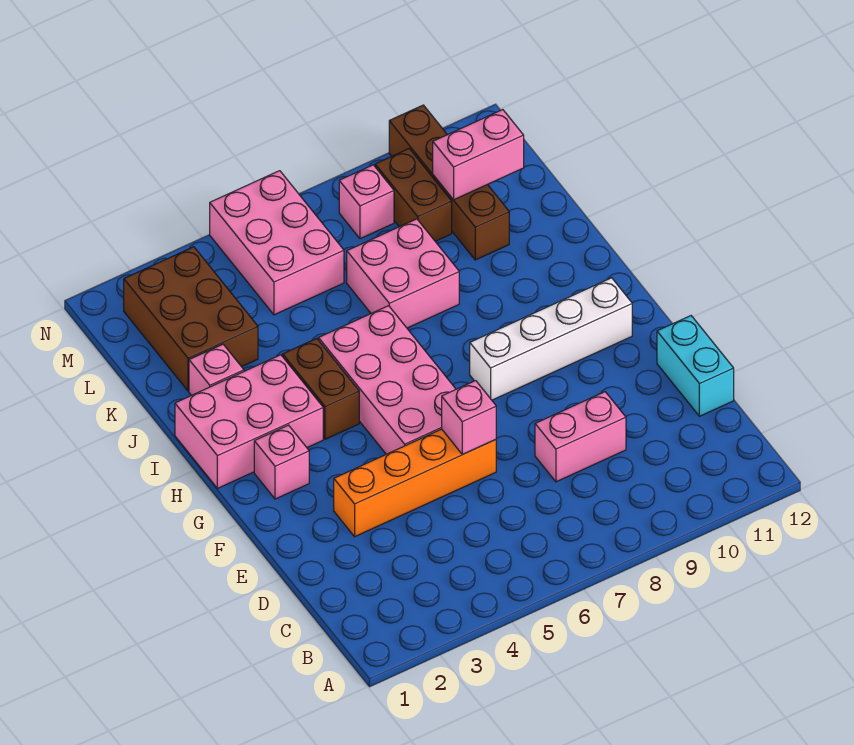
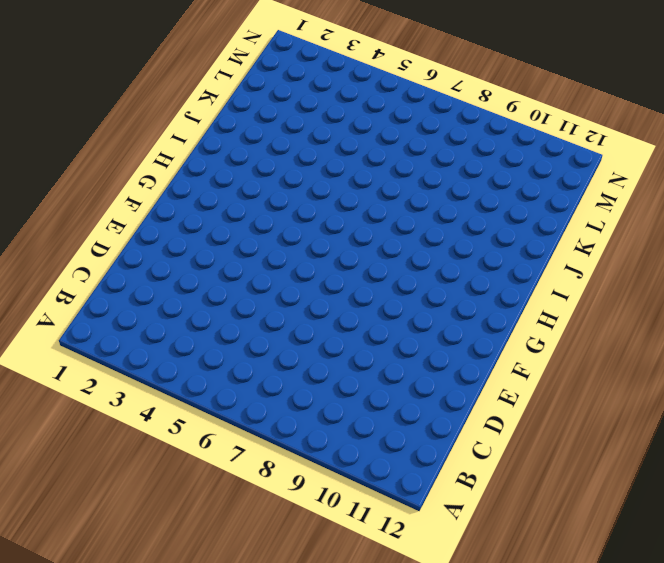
none -> pink 1x2 brick [535,392,626,482]
none -> cyan 1x2 brick [657,316,734,416]
none -> orange 1x4 brick [334,429,496,537]

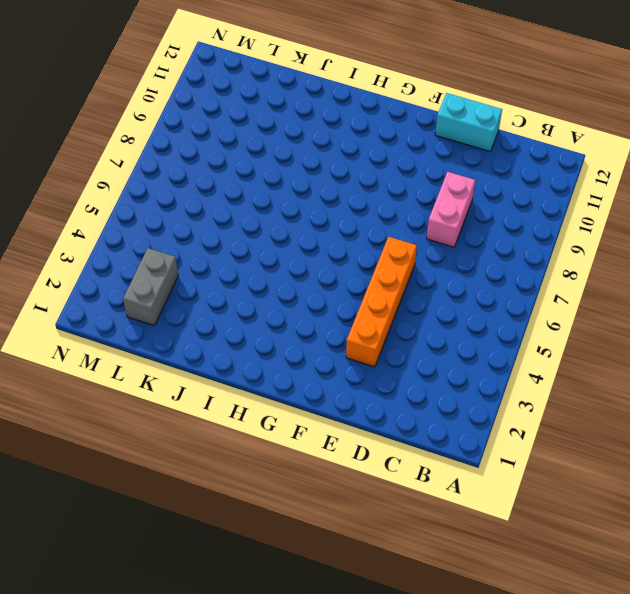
grey 1x2 brick [123,248,178,326] -> brown 2x3 brick [124,247,258,391]
none -> pink 2x4 brick [319,306,456,454]
none -> pink 1x1 brick [254,425,309,499]
none -> white 1x4 brick [470,278,632,400]

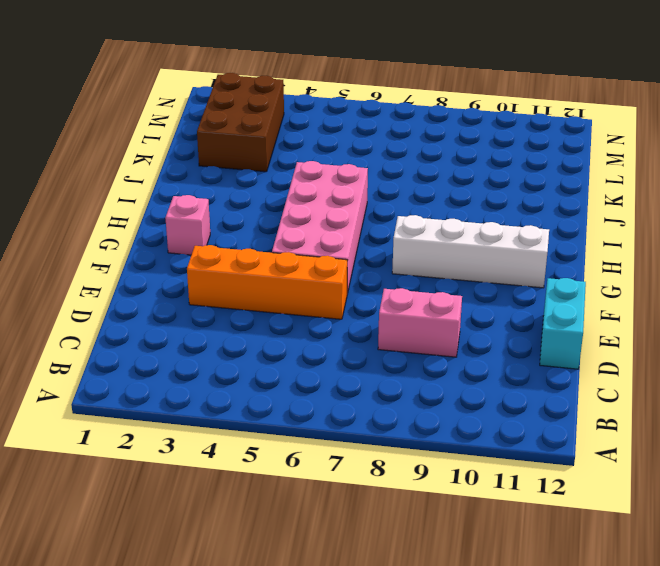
none -> pink 2x3 brick [175,355,323,488]
none -> brown 1x2 brick [283,338,359,439]
none -> pink 1x1 brick [189,344,244,395]

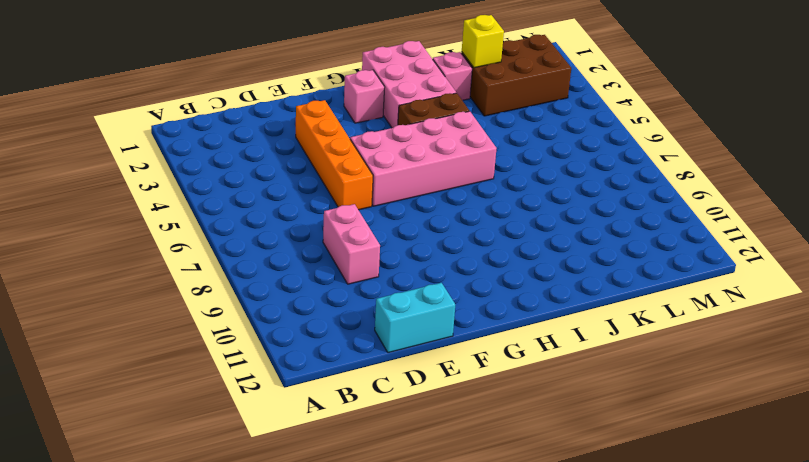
yellow 1x1 brick [462,15,504,68] -> none
none -> white 1x4 brick [470,278,632,400]
none -> pink 2x2 brick [347,219,459,328]
none -> brown 1x4 brick [389,105,509,260]

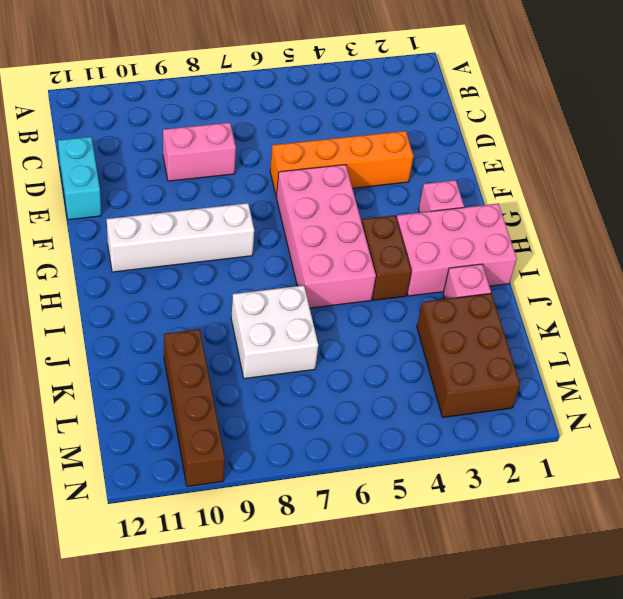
white 2x2 brick [231,285,318,379] -> pink 2x2 brick [347,219,459,328]
none -> pink 2x3 brick [210,171,344,315]
none -> brown 1x2 brick [375,149,452,241]
none -> pink 1x1 brick [339,165,394,239]

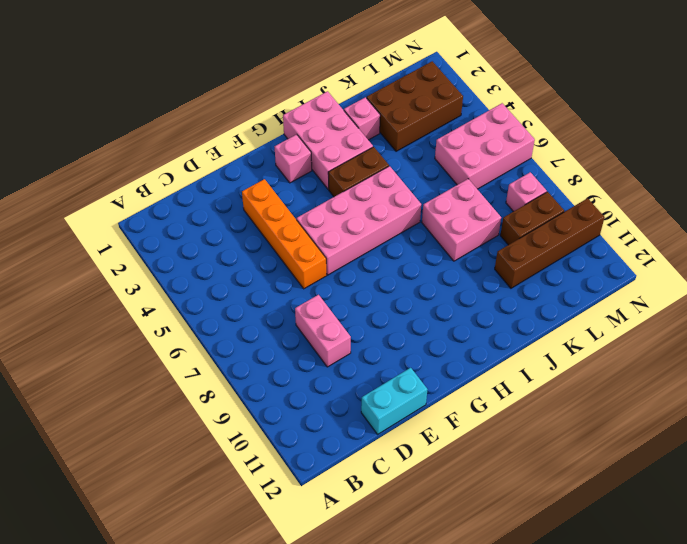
none -> white 1x4 brick [470,278,632,400]
none -> pink 1x1 brick [442,381,496,454]
none -> pink 1x2 brick [433,110,524,200]

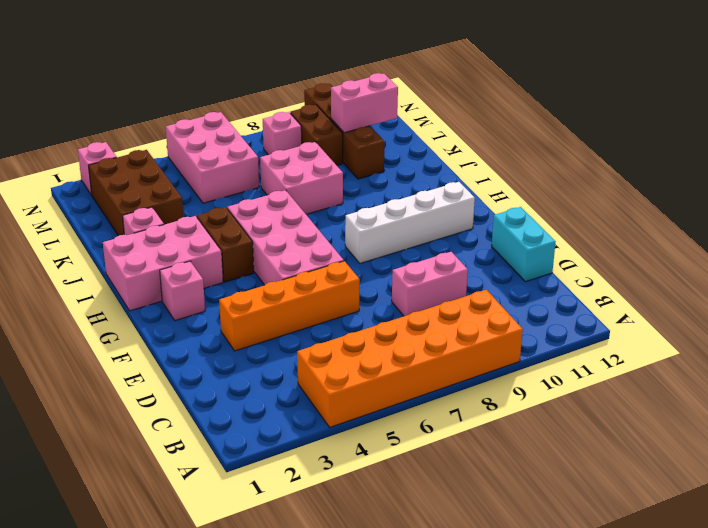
orange 2x6 brick [297,290,523,427] -> none
pink 1x1 brick [78,142,117,195] -> pink 1x1 brick moved to [442,381,496,454]

